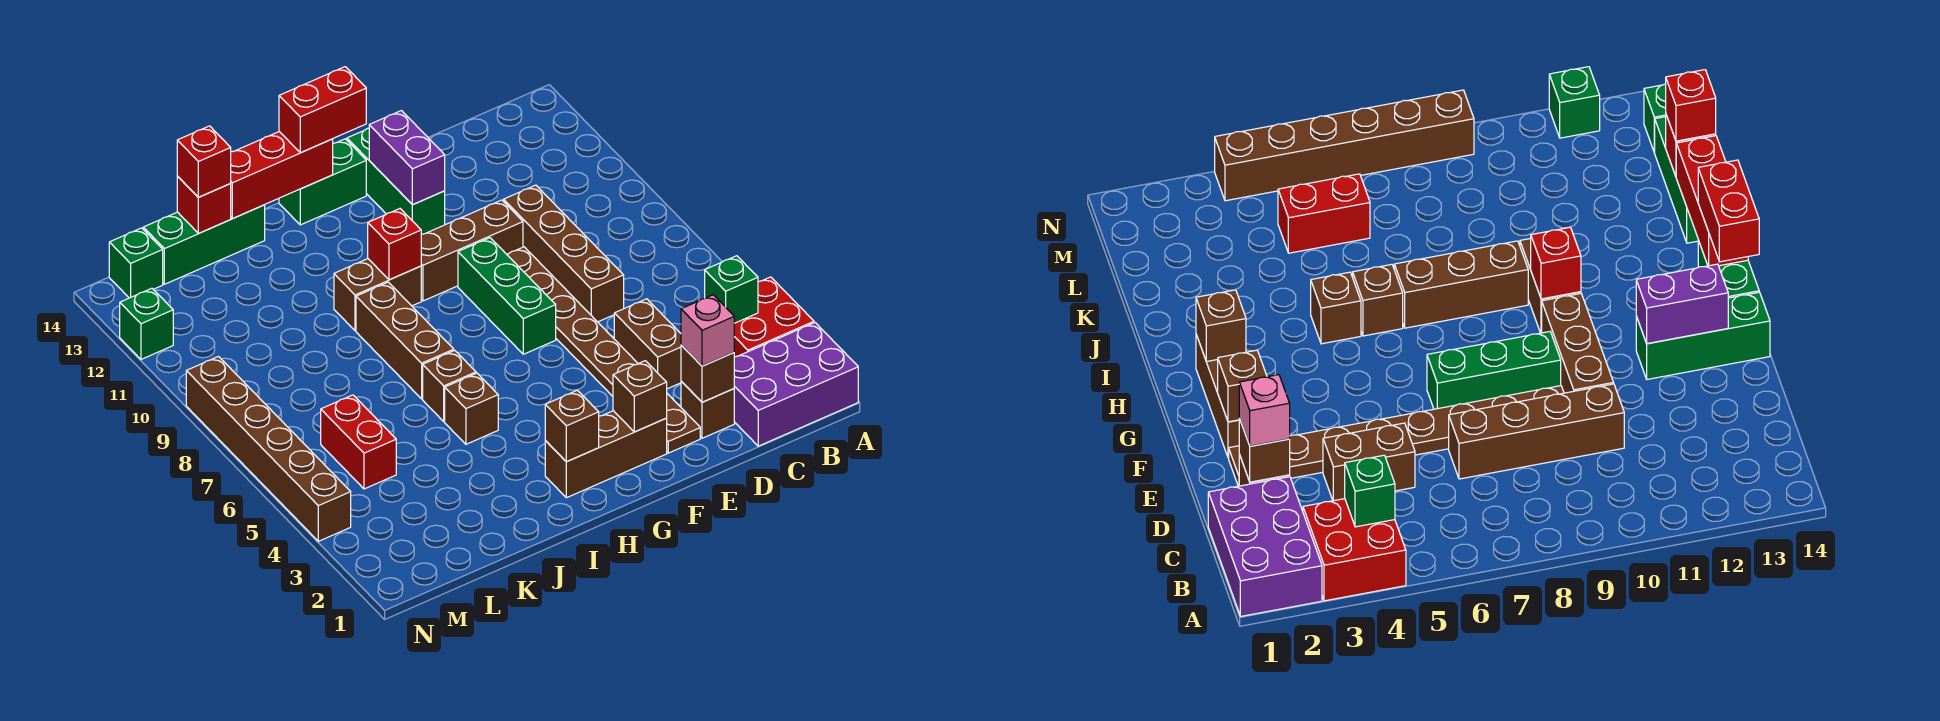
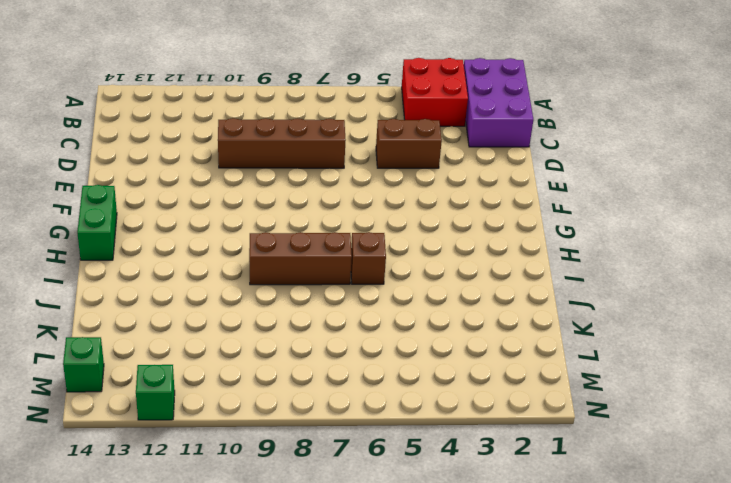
none -> brown 1x1 brick [681,381,734,438]
none -> brown 1x8 plate [507,247,700,453]
none -> brown 1x3 brick [421,200,523,301]
none -> brown 1x3 brick [545,411,667,498]

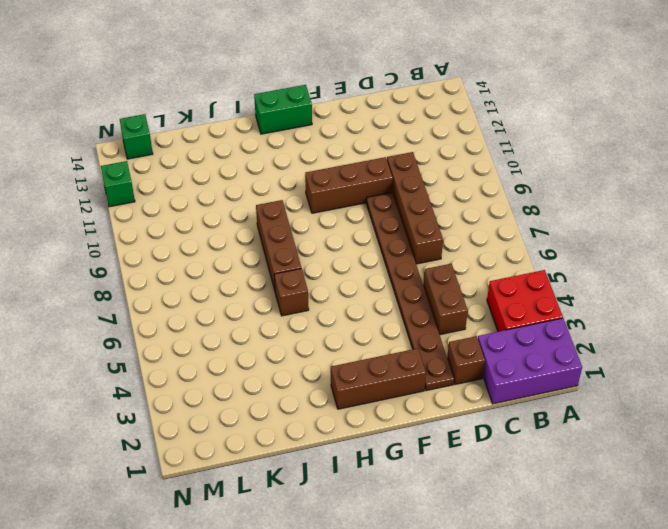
none -> green 1x3 brick [458,238,556,354]
none -> green 1x3 brick [347,128,445,235]
none -> brown 1x2 brick [334,259,421,331]
none -> brown 1x1 brick [445,373,498,444]

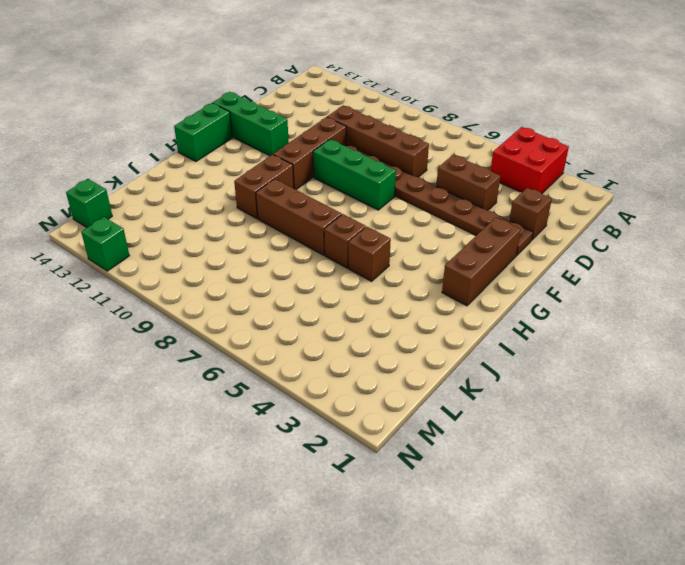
none -> purple 2x3 brick [734,323,858,446]
none -> green 1x3 brick [143,205,265,284]
none -> red 1x2 brick [321,395,396,489]
none -> brown 1x6 brick [186,357,351,541]

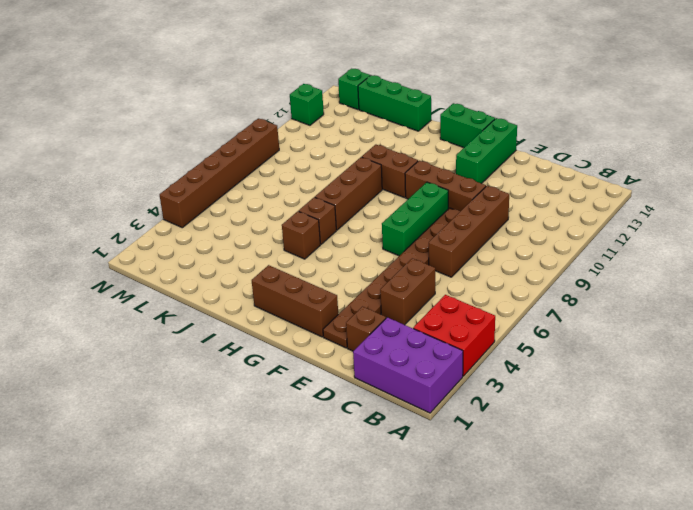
none -> red 1x2 brick [321,395,396,489]
none -> green 1x1 brick [705,256,758,323]
none -> brown 1x1 brick [681,345,734,402]
none -> brown 1x1 brick [613,361,667,432]

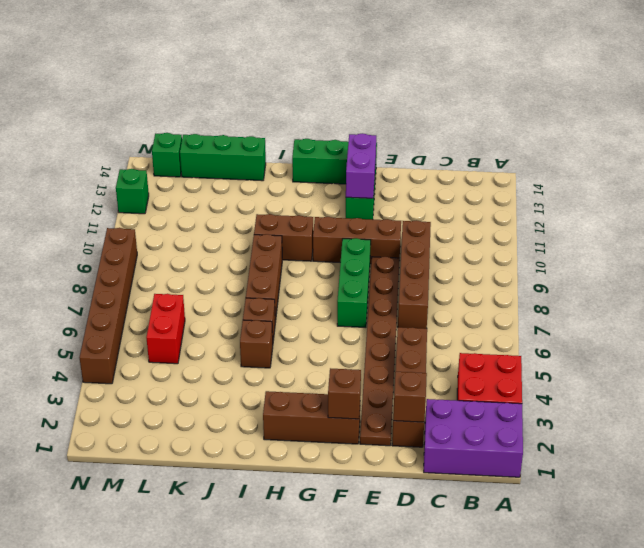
none -> green 1x1 brick [705,256,758,323]
none -> brown 1x1 brick [545,390,599,462]
none -> red 1x1 brick [368,209,421,280]
none -> red 1x3 brick [231,132,333,219]

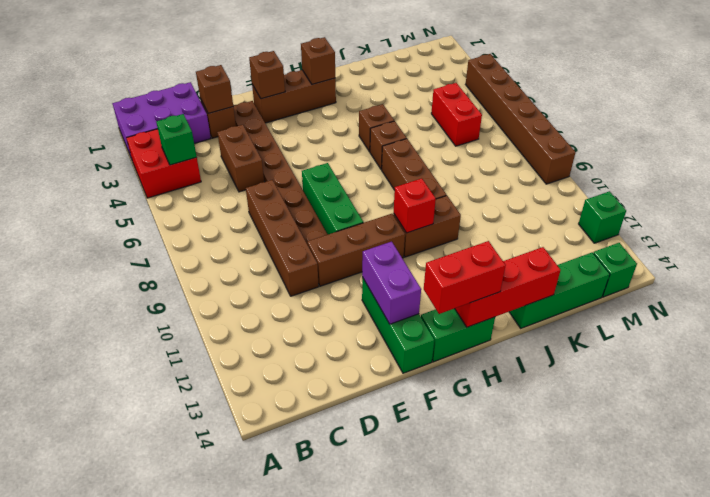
none -> red 1x1 brick [177,176,231,233]
none -> pink 1x1 brick [681,295,734,366]
none -> red 1x1 brick [177,126,231,197]

